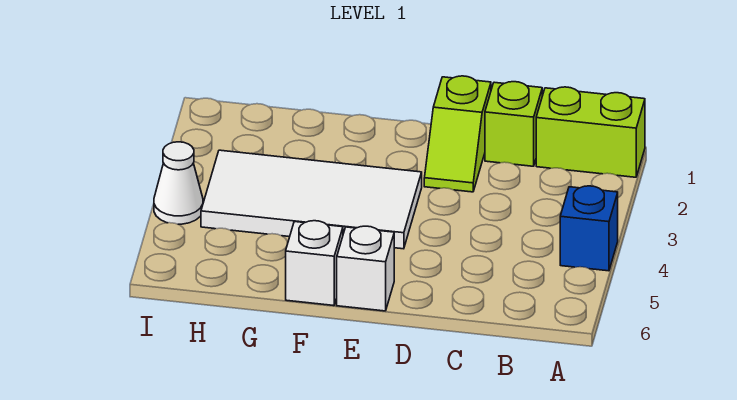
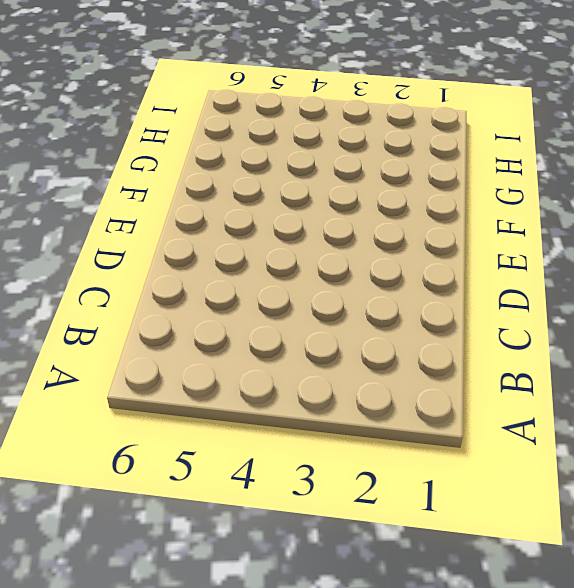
none -> lime 1x2 brick [536,87,645,177]
none -> blue 1x1 brick [560,186,618,271]

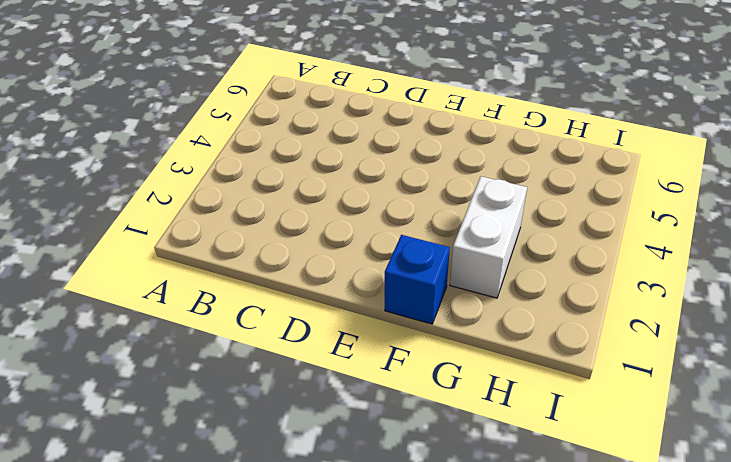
blue 1x1 brick [385,235,450,324] -> blue 1x1 brick moved to [560,186,618,271]
white 1x2 brick [450,176,527,298] -> white 2x4 tile [201,150,422,249]
none -> lime 1x2 brick [536,87,645,177]
none -> lime 1x1 brick [485,82,542,166]

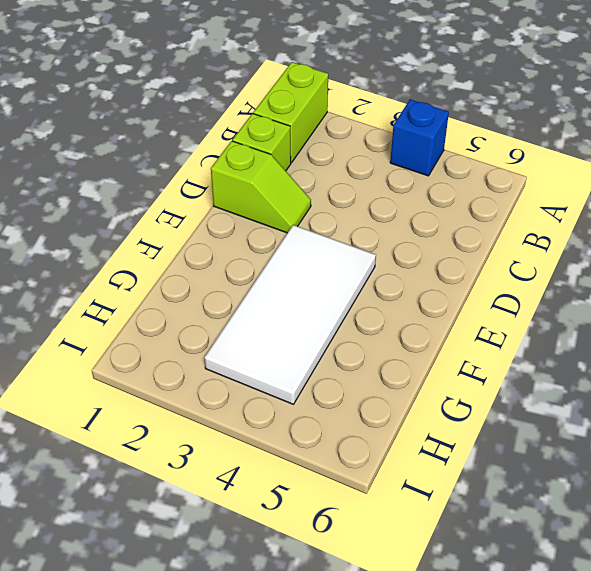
none -> white 1x1 brick [337,226,394,311]
none -> white 1x1 brick [286,221,343,306]

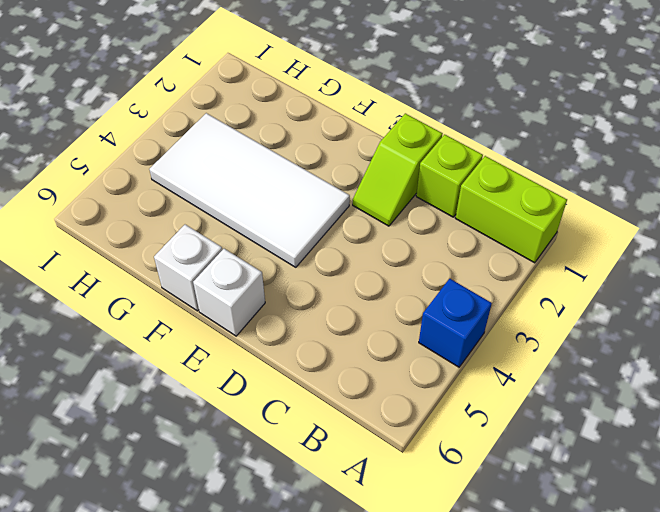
none -> white 1x1 cone [154,142,203,224]

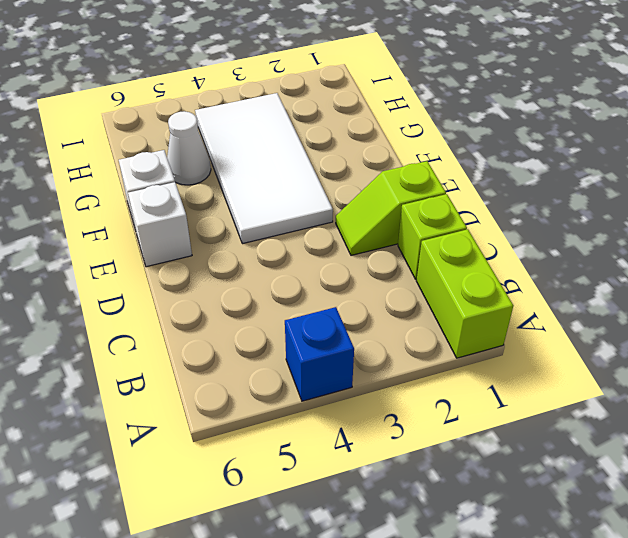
white 1x1 cone [167,111,211,185] -> white 1x1 cone moved to [154,142,203,224]

